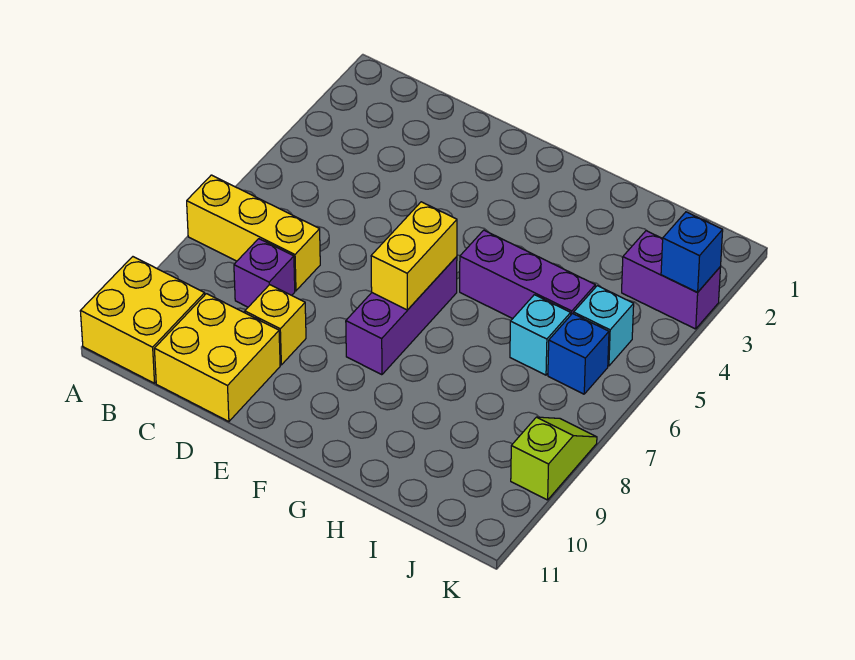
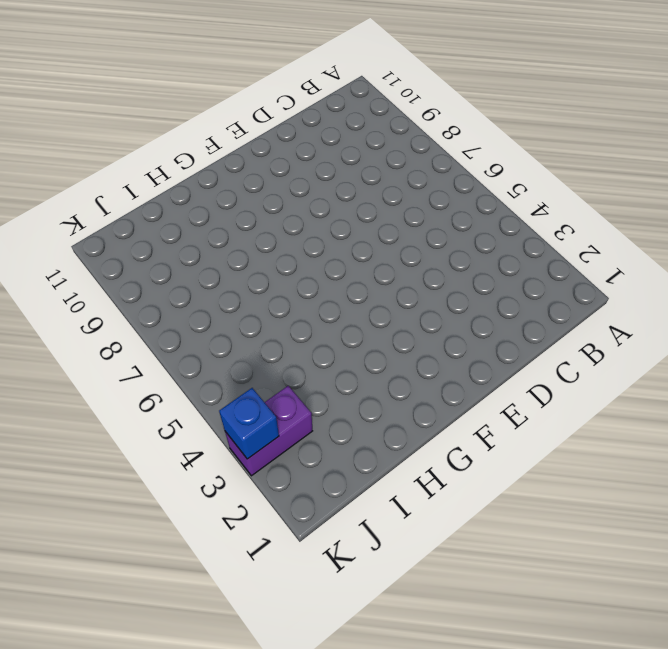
none -> yellow 1x3 brick [187,175,320,291]
none -> yellow 2x2 brick [80,257,205,383]
none -> purple 1x1 brick [234,239,295,307]

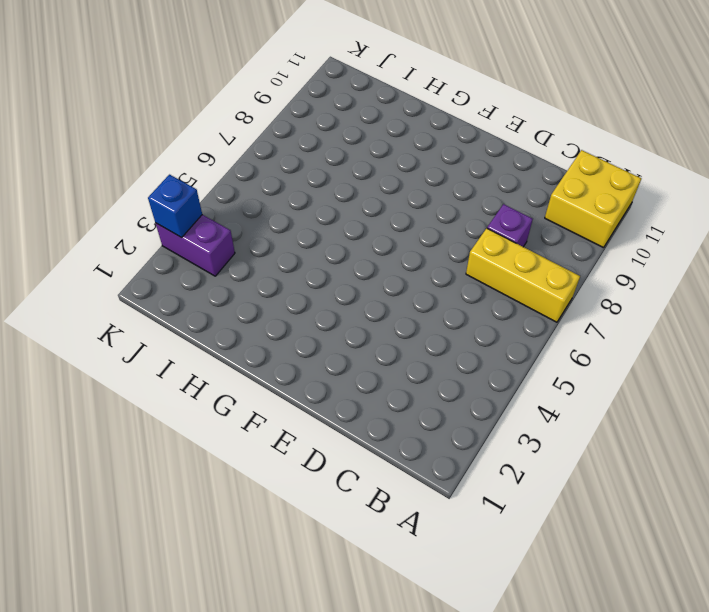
none -> yellow 2x2 brick [154,294,280,422]
none -> yellow 1x1 brick [245,285,306,365]
none -> purple 1x3 brick [346,257,457,375]

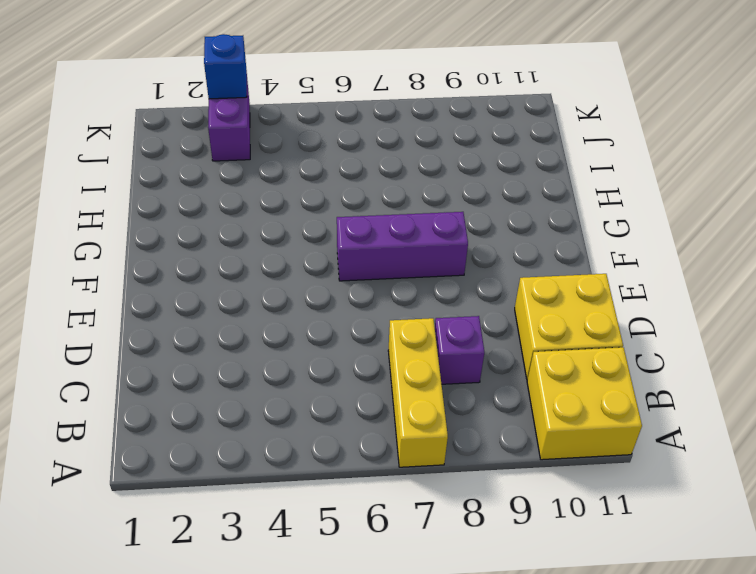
none -> yellow 1x1 brick [245,285,306,365]
none -> purple 1x3 brick [460,230,595,319]
none -> cyan 1x1 brick [510,295,571,375]

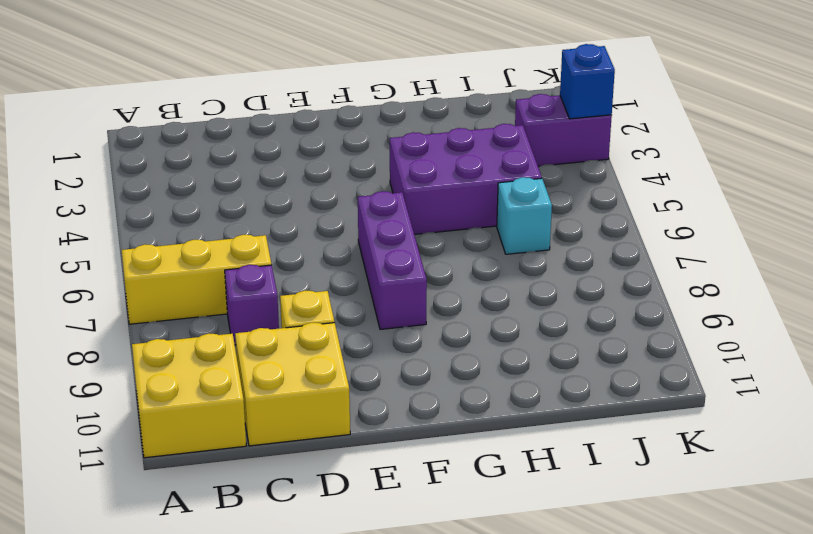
purple 2x3 brick [390,124,542,234] -> purple 1x3 brick [460,230,595,319]
none -> cyan 1x1 brick [574,286,634,366]
none -> blue 1x1 brick [548,314,609,394]
none -> lime 1x2 slope [511,417,597,500]

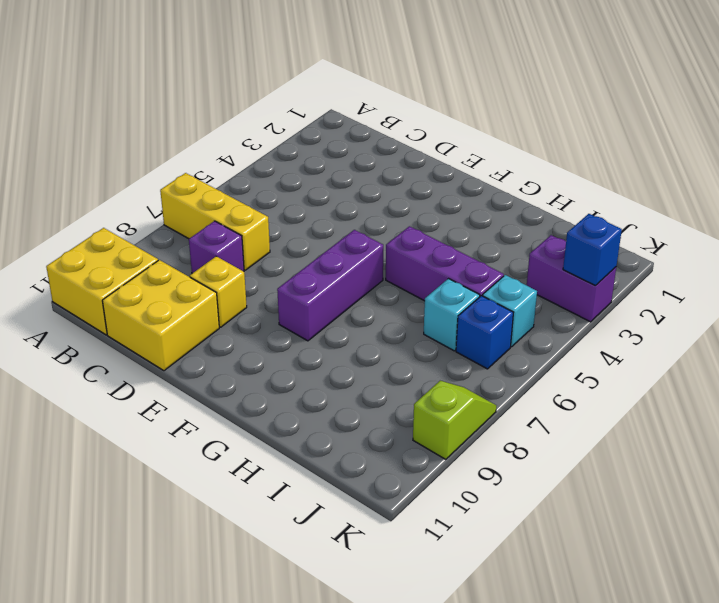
none -> yellow 1x2 brick [371,202,457,310]

